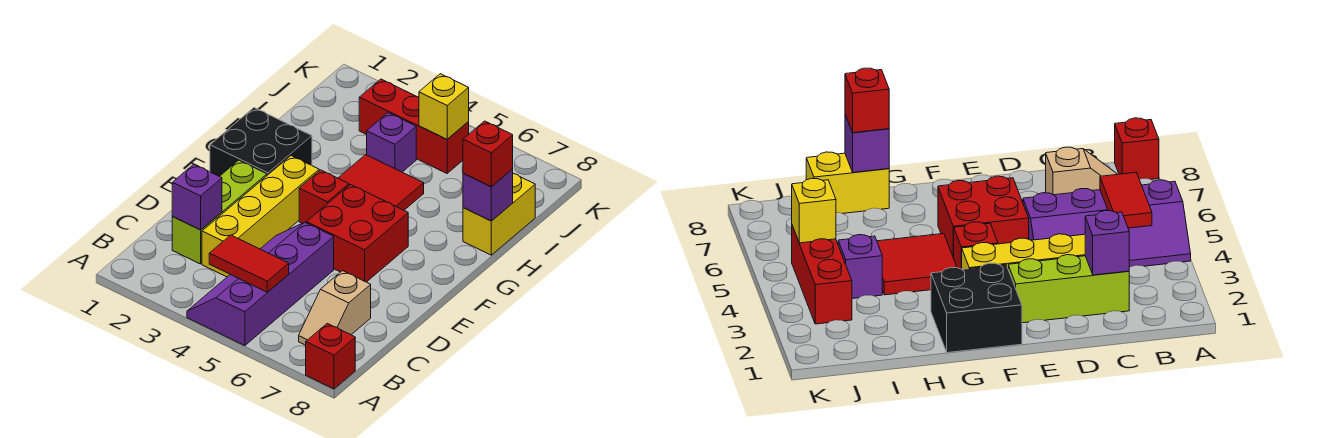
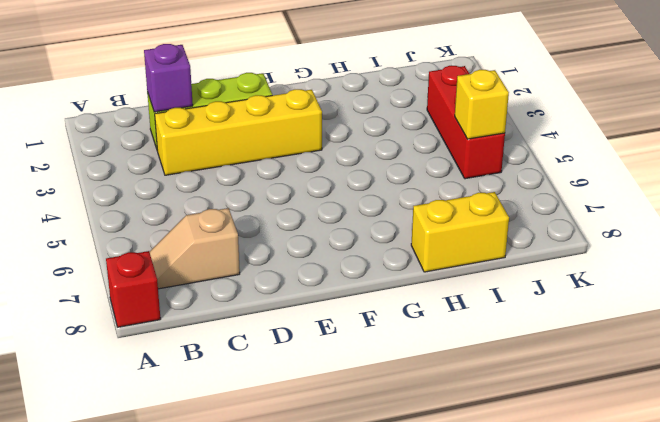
none -> purple 2x4 slope [187,222,334,346]
none -> red 2x2 brick [306,185,408,282]
none -> black 2x2 brick [210,108,312,176]

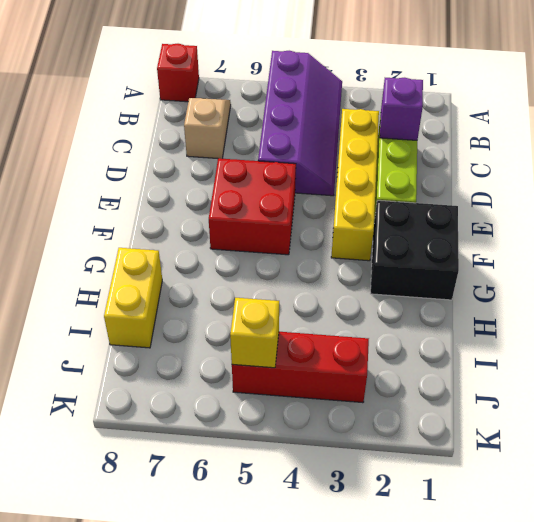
none -> red 1x1 brick [299,170,349,223]
none -> red 2x2 tile [338,155,424,210]
none -> purple 1x1 brick [366,113,416,172]

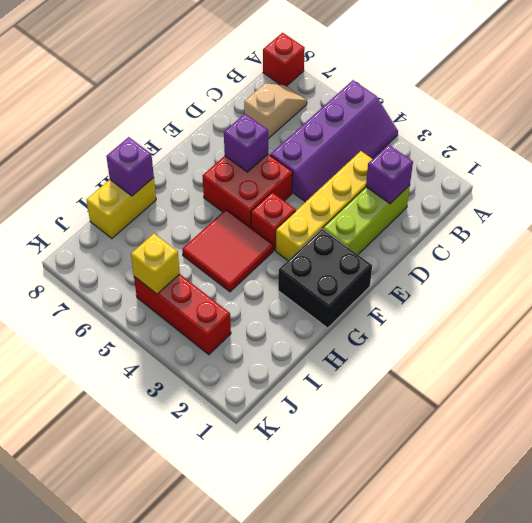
purple 1x1 brick [224,114,268,172] -> purple 1x1 brick moved to [366,113,416,172]
none -> red 1x2 tile [209,235,289,292]
none -> red 1x1 brick [463,121,513,187]

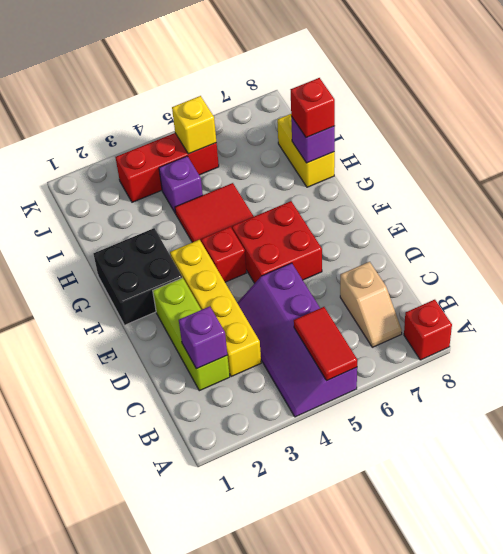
red 1x2 tile [294,307,357,380] -> red 1x2 tile turned to [209,235,289,292]

